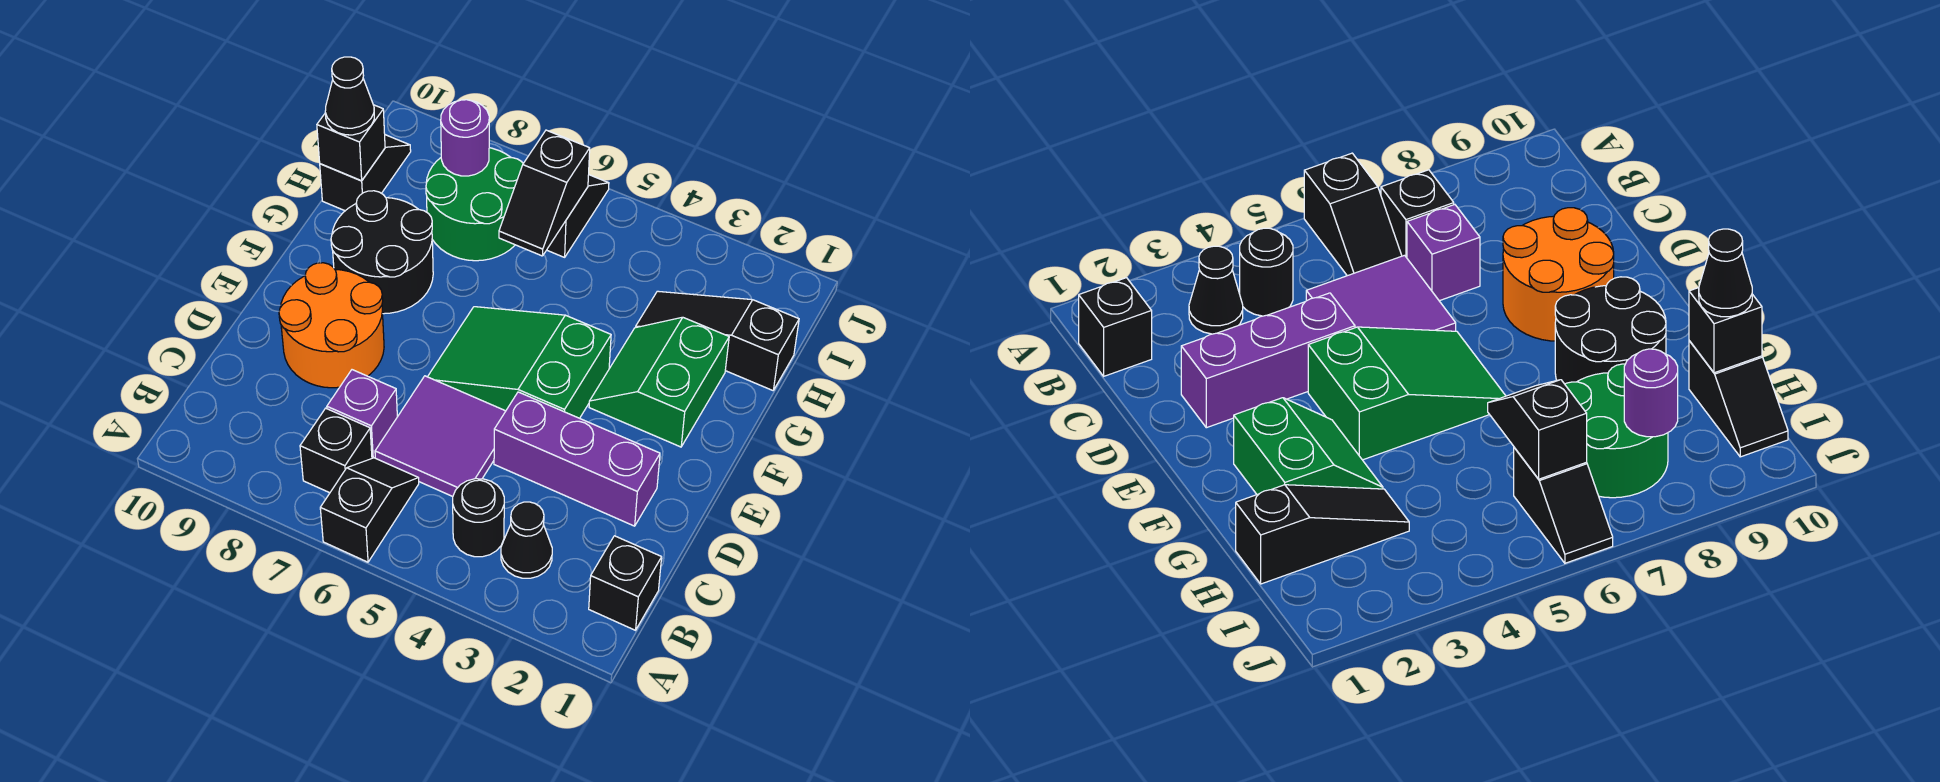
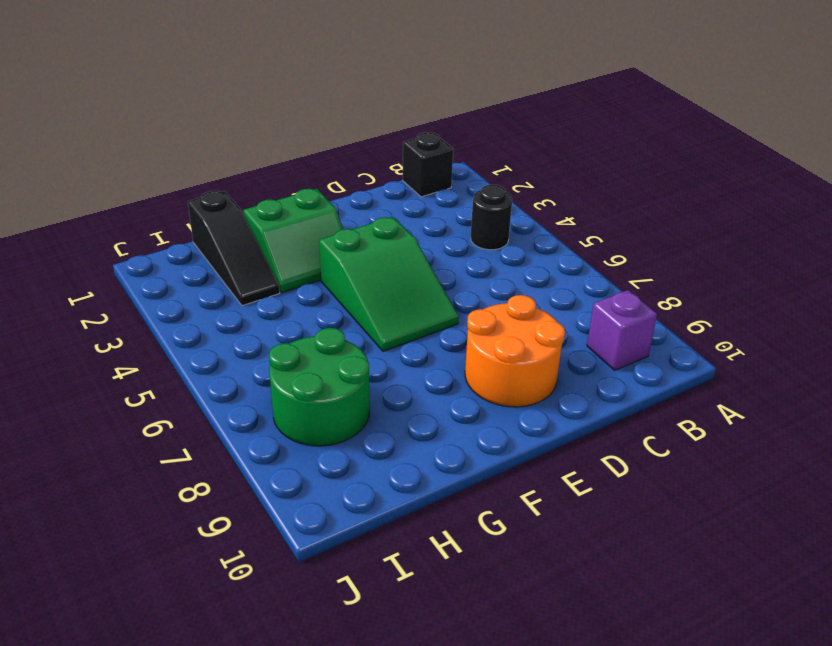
purple 1x1 brick [587,290,657,370] -> purple 1x1 brick moved to [327,370,397,458]
none -> black 1x2 slope [320,458,419,562]
none -> black 1x1 cone [501,502,552,578]
none -> black 1x1 brick [300,408,372,493]

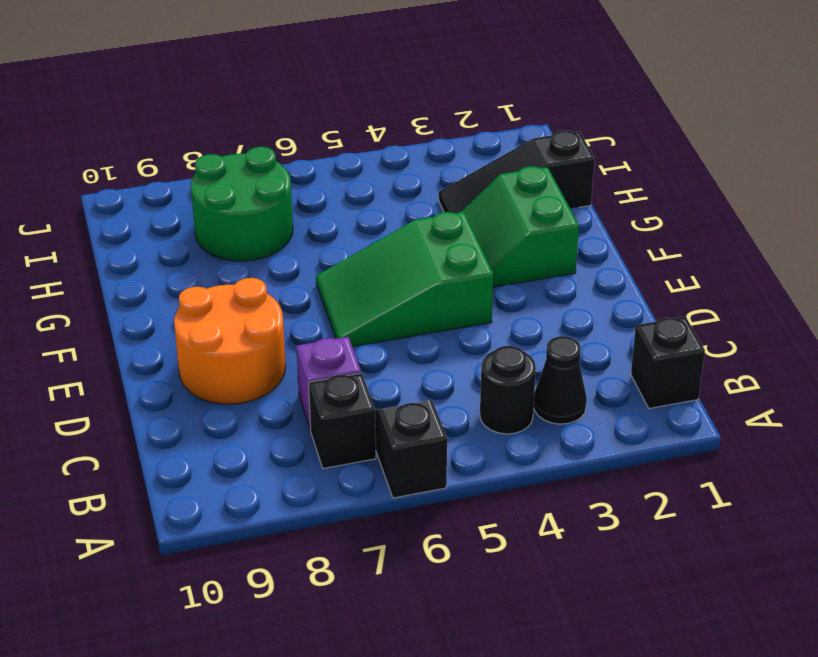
none -> purple 2x2 tile [375,376,506,497]
none -> purple 1x3 brick [494,392,660,526]
none -> black 2x2 round brick [331,191,433,314]

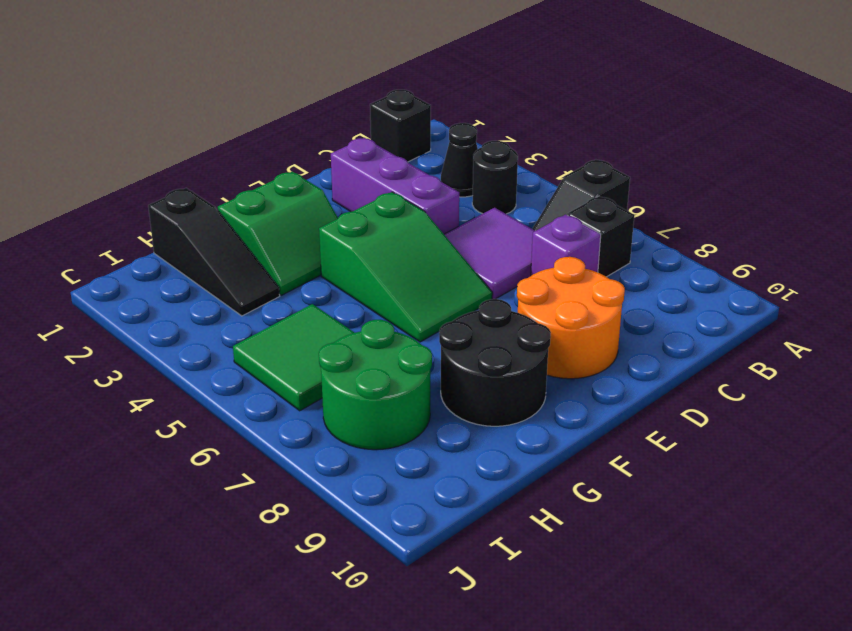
green 2x2 tile [233,304,354,411] -> black 1x2 slope [547,175,609,257]
none -> black 1x2 slope [320,135,411,211]
none -> black 1x2 slope [499,130,590,256]
none -> black 1x1 brick [317,105,385,181]

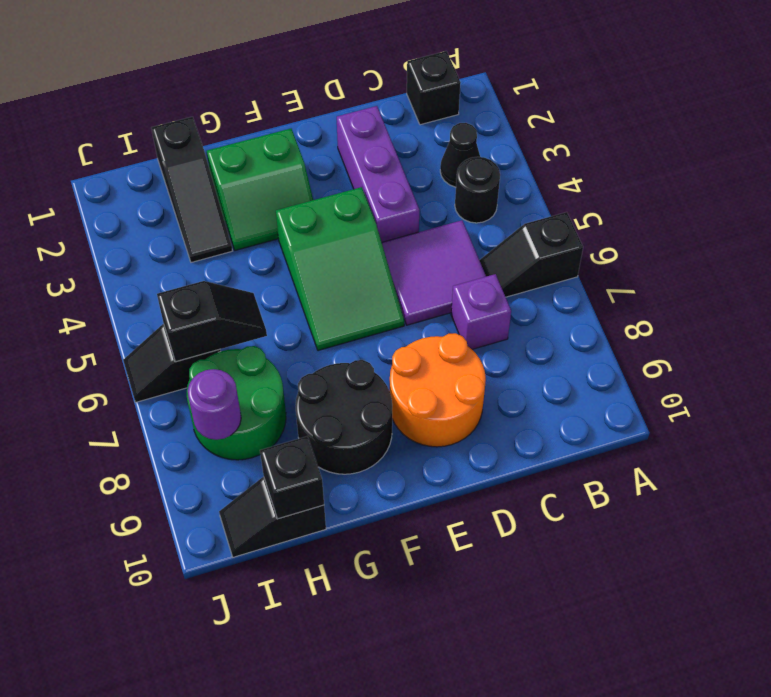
none -> black 1x1 brick [300,408,372,493]
none -> black 1x1 cone [325,57,374,135]

